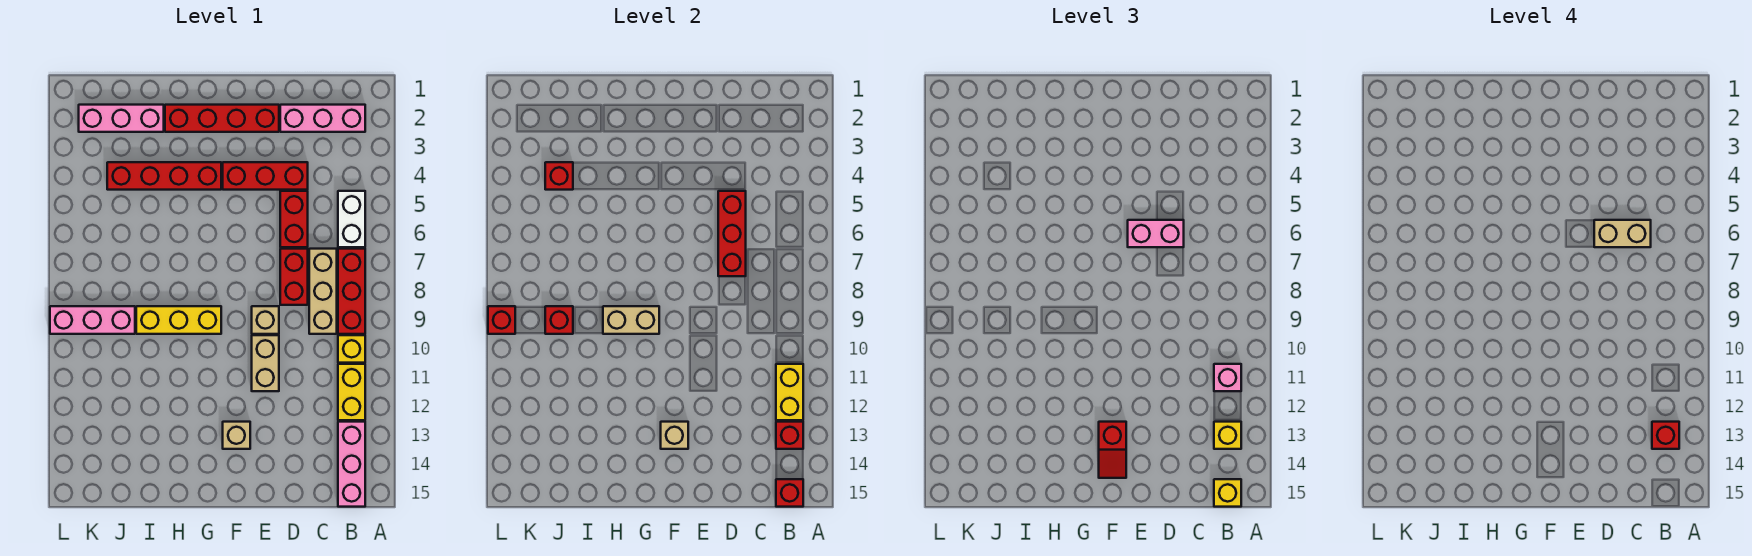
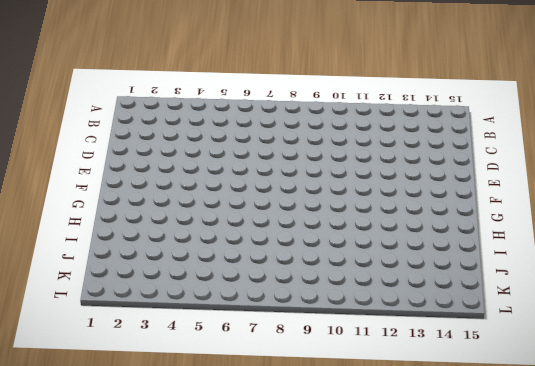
none -> pink 1x3 brick [280,105,365,132]
none -> white 1x2 brick [338,191,365,247]
none -> red 1x3 brick [338,249,365,334]
none -> yellow 1x1 brick [338,335,365,363]

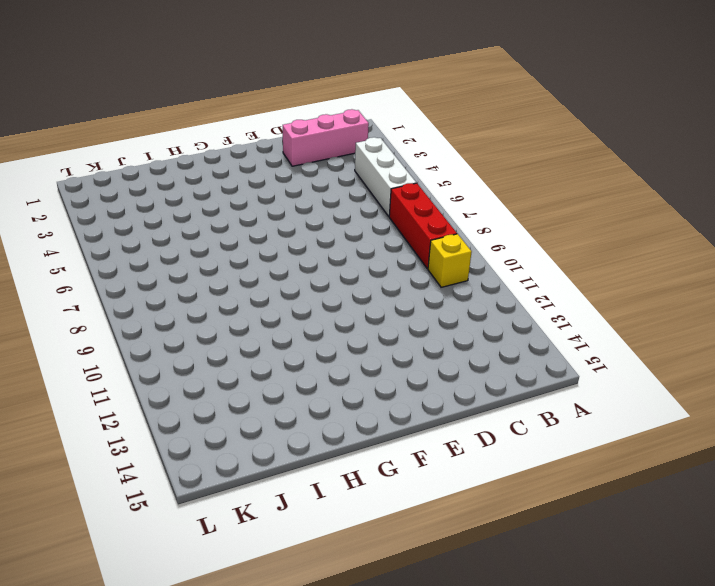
white 1x3 brick [355,137,416,216] -> white 1x2 brick [338,191,365,247]
none -> yellow 1x2 brick [338,364,365,420]
none -> pink 1x3 brick [338,422,365,507]
none -> tan 1x3 brick [309,249,337,334]
none -> red 1x3 brick [223,162,308,190]

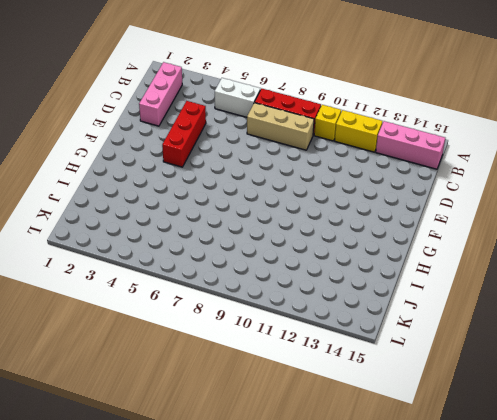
none -> red 1x2 brick [280,191,308,247]
none -> red 1x2 brick [280,249,308,305]
none -> red 1x4 brick [165,105,279,132]
none -> tan 1x1 brick [252,306,279,334]

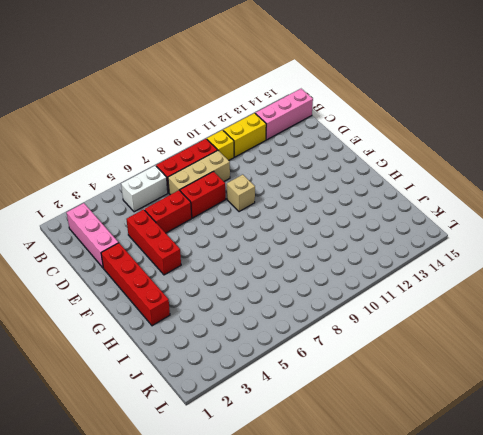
none -> tan 1x2 brick [252,335,279,391]
none -> tan 1x1 brick [223,422,250,449]
none -> red 1x4 brick [107,162,221,190]
none -> yellow 1x3 brick [136,306,221,334]

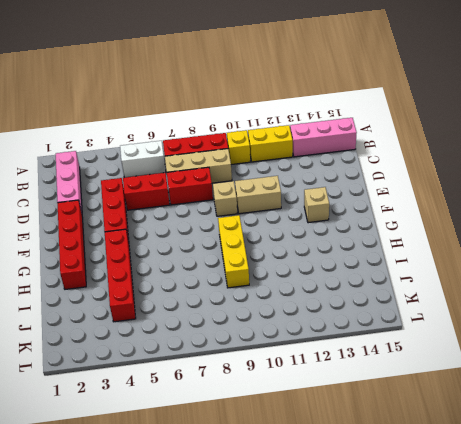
none -> pink 1x3 brick [79,105,164,132]
none -> pink 1x3 brick [50,306,135,334]
none -> yellow 1x2 brick [776,364,803,420]
none -> red 1x1 brick [776,422,803,449]

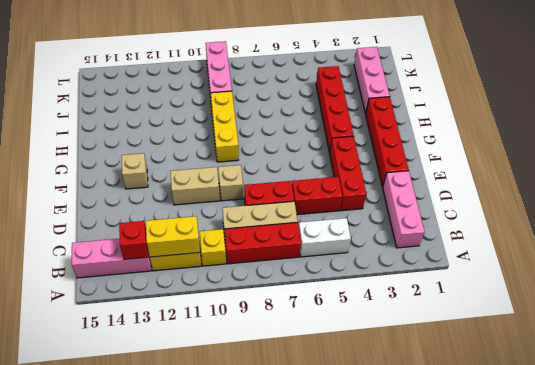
none -> red 1x1 brick [776,479,803,507]
none -> red 1x3 brick [718,191,746,276]
none -> tan 1x1 brick [661,422,688,449]
none -> tan 1x2 brick [603,306,659,334]

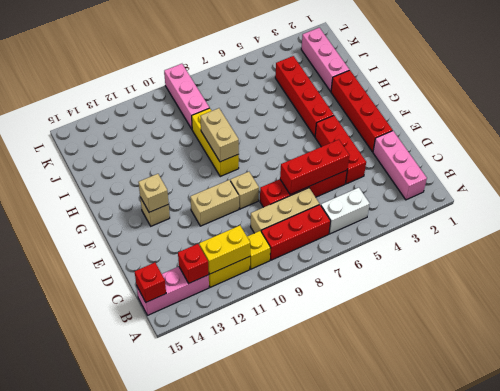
none -> red 1x1 brick [545,162,573,190]
none -> red 1x1 brick [545,306,573,334]
none -> red 1x1 brick [488,306,515,334]
none -> pink 1x1 brick [1214,364,1241,391]

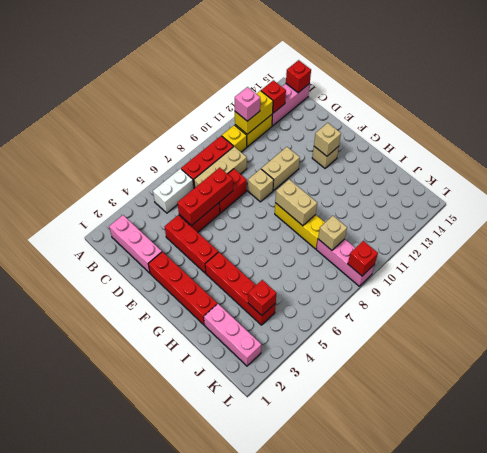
tan 1x1 brick [318,216,347,250] -> red 1x1 brick [545,306,573,334]
none -> yellow 1x1 brick [1214,422,1241,449]
none -> yellow 1x1 brick [1214,479,1241,507]
none -> pink 1x2 brick [1128,220,1184,247]
none -> red 1x2 slope [1099,422,1126,478]

